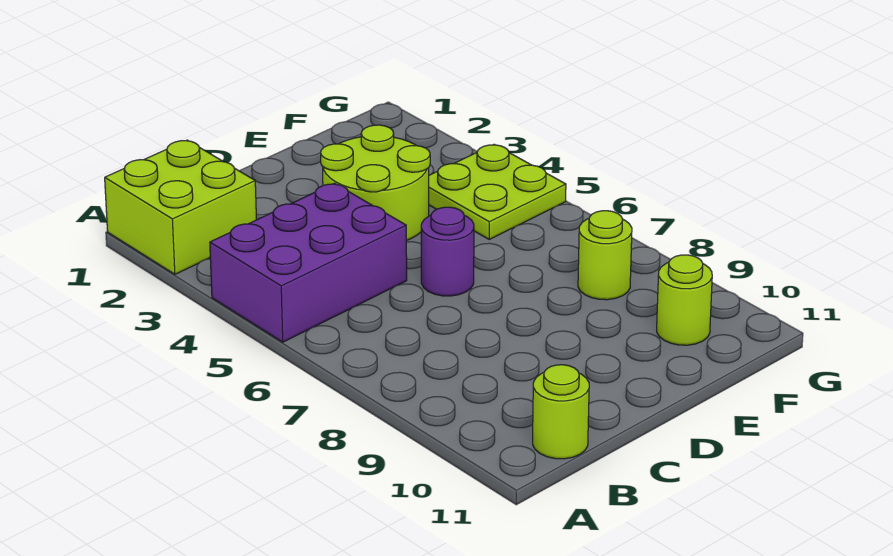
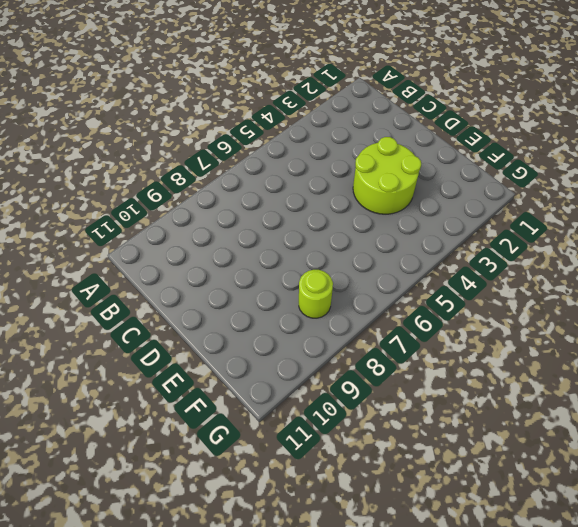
none -> lime 2x2 brick [105,140,256,274]
none -> purple 2x3 brick [210,183,407,342]

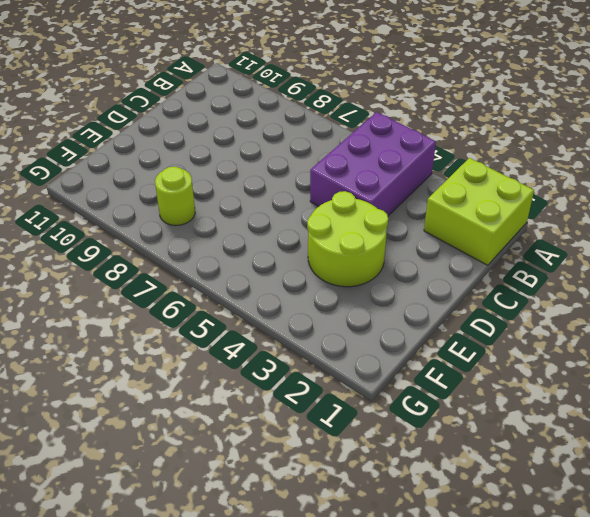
none -> lime 1x1 round brick [533,365,589,459]
none -> purple 1x1 round brick [421,207,474,296]

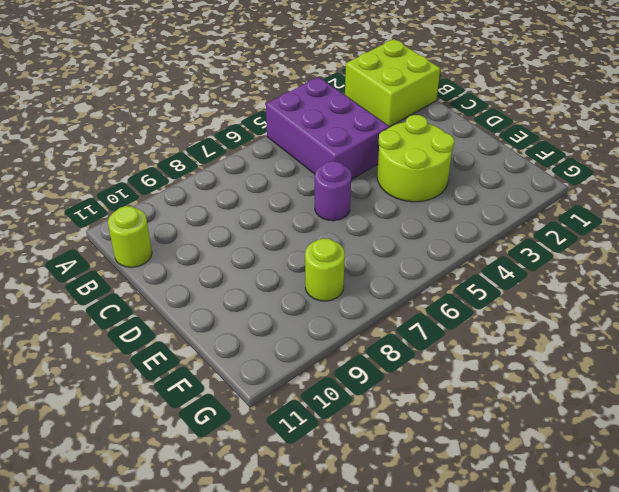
none -> lime 2x2 plate [429,144,566,239]
none -> lime 1x1 round brick [657,255,712,345]

